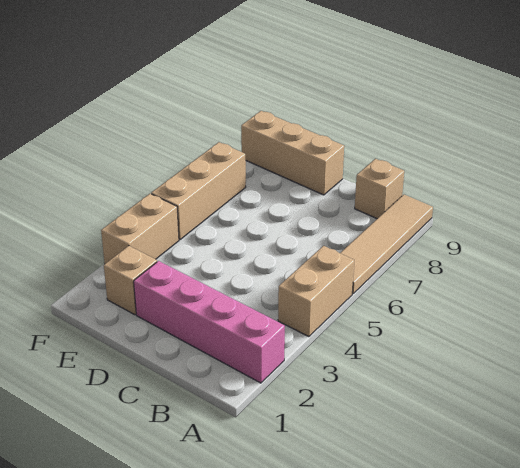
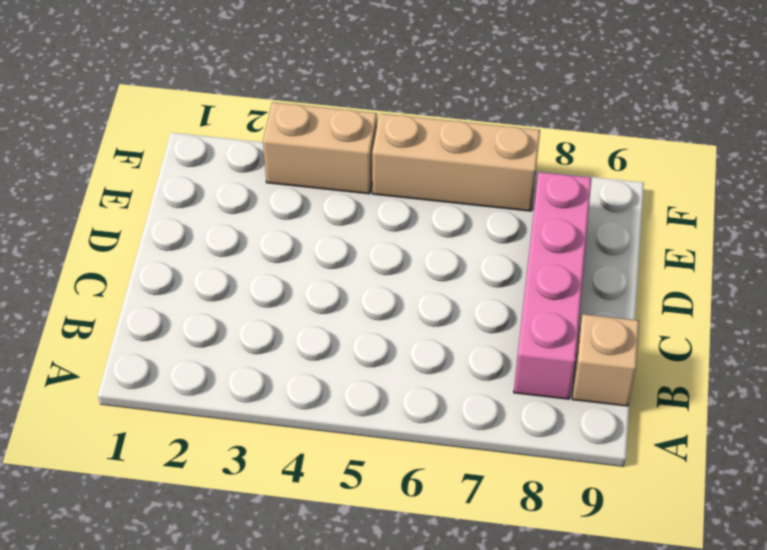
pink 1x4 brick [514,172,591,399] -> pink 1x4 brick moved to [134,261,285,383]
none -> tan 1x2 brick [278,246,354,337]
none -> tan 1x4 tile [340,195,433,294]

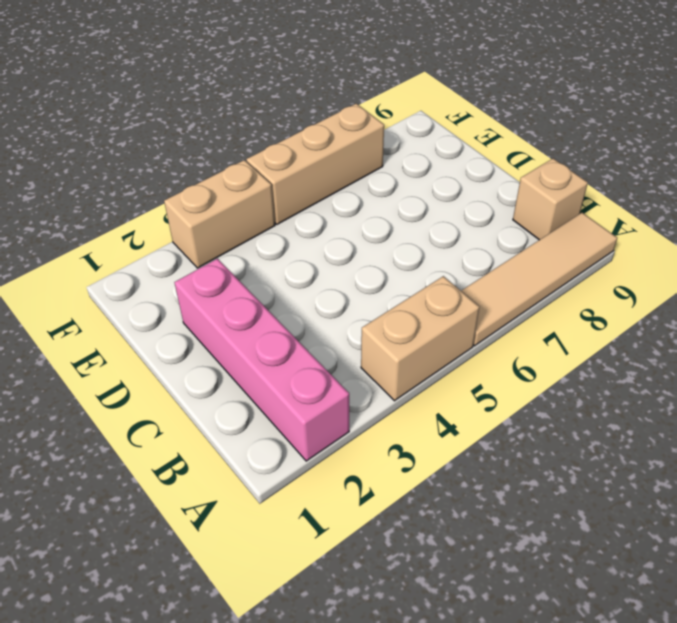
none -> tan 1x3 brick [241,111,344,195]
none -> tan 1x1 brick [104,246,157,315]

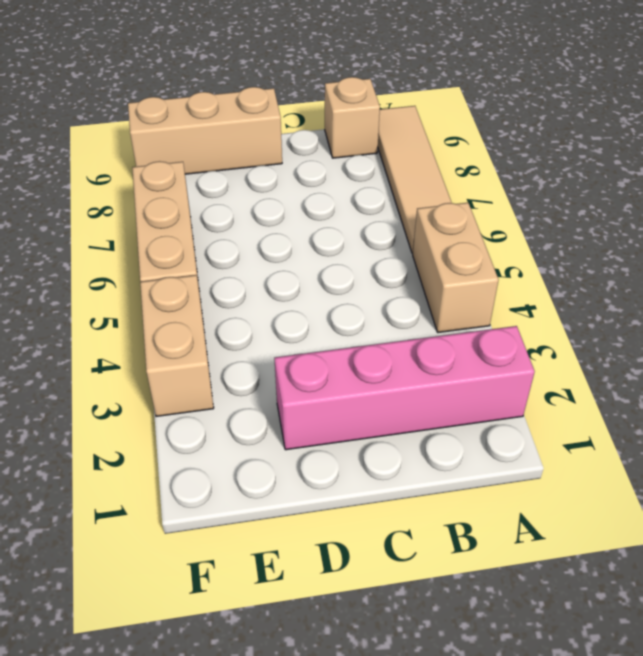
none -> tan 1x1 brick [104,246,157,315]

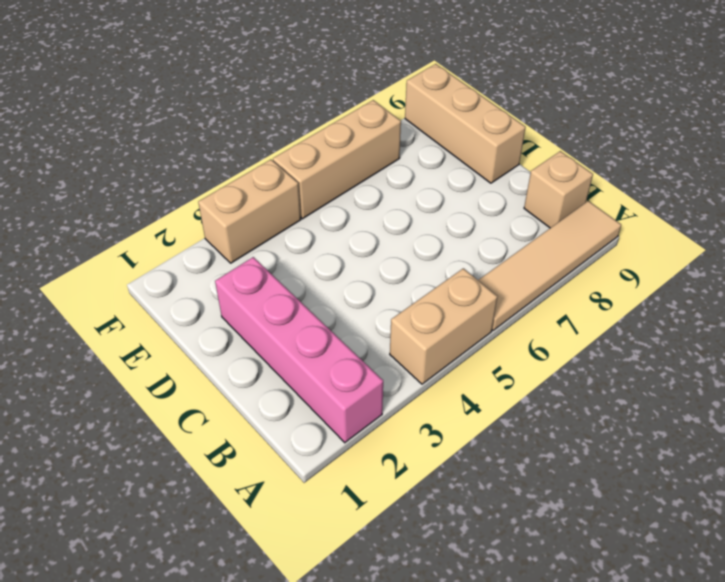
none -> tan 1x1 brick [104,246,157,315]

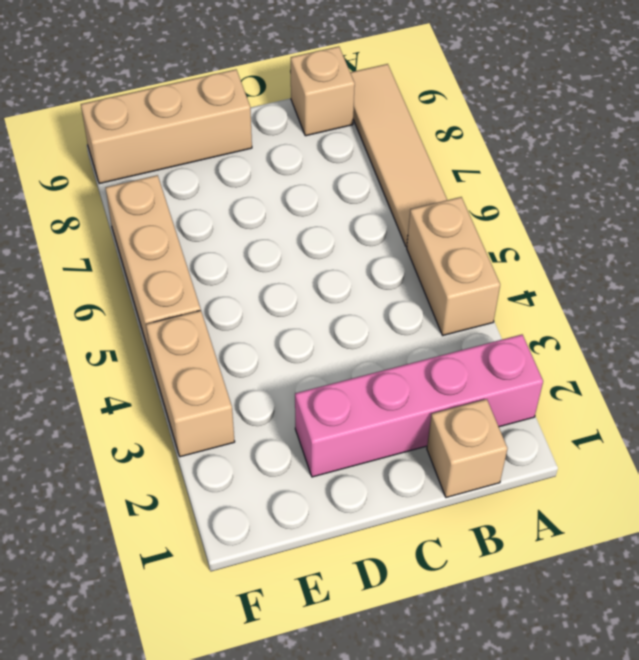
tan 1x1 brick [427,399,508,497] -> tan 1x1 brick moved to [104,246,157,315]

